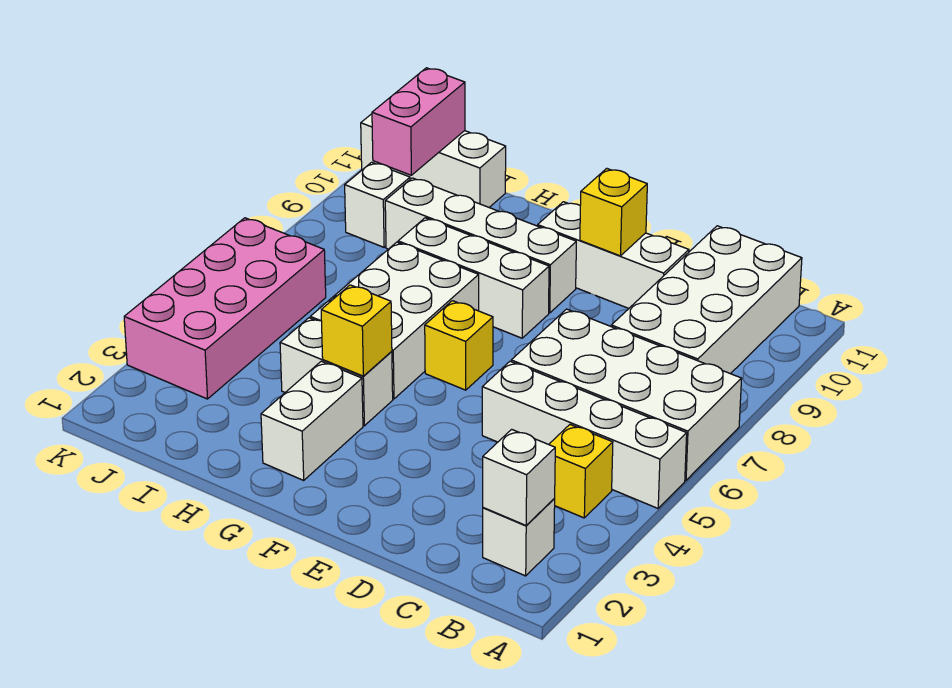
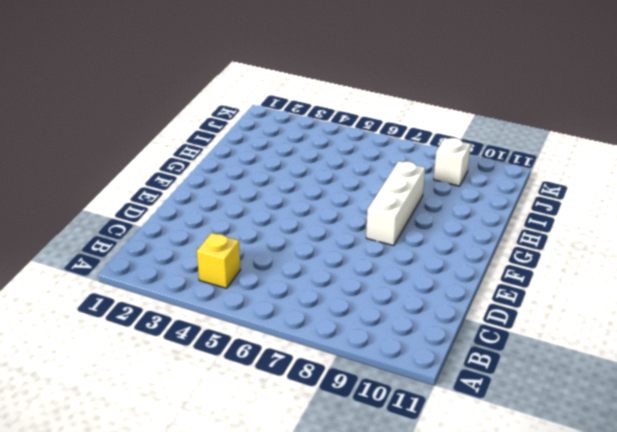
none -> white 1x4 brick [482,361,687,508]
none -> white 2x4 brick [511,309,742,480]
none -> white 1x1 brick [483,499,555,576]

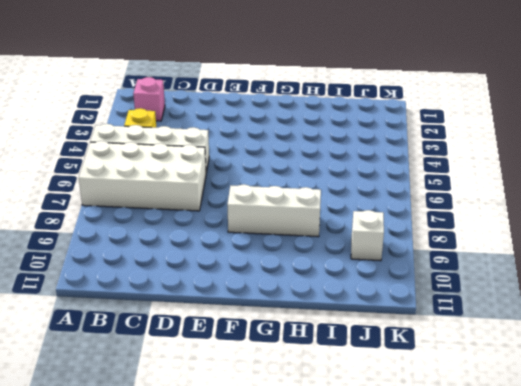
pink 1x1 brick [133,77,165,121] -> white 1x1 brick [483,499,555,576]
none -> white 2x4 brick [611,226,802,374]
none -> white 1x3 brick [538,202,689,308]
none -> yellow 1x1 brick [425,301,493,390]

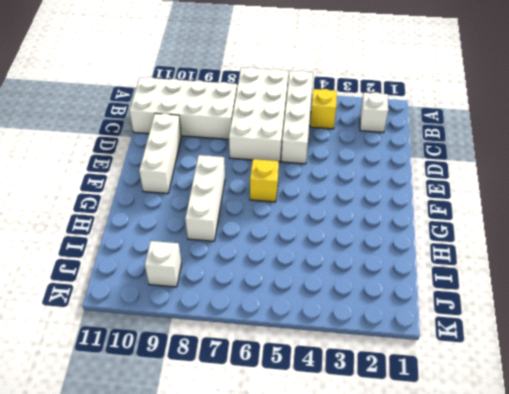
none -> white 1x4 brick [385,178,576,313]
none -> white 1x2 brick [261,361,363,480]
none -> white 1x2 brick [280,318,393,426]

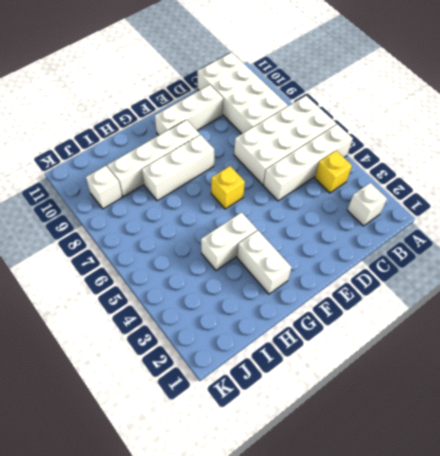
none -> white 2x3 brick [310,242,479,399]
none -> white 1x3 brick [361,114,506,207]
none -> pink 2x4 brick [124,218,326,399]

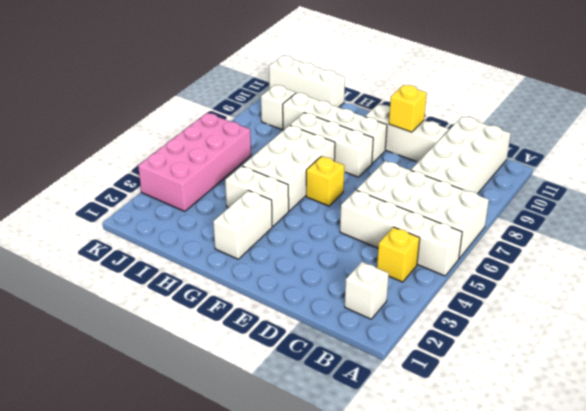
none -> white 1x1 brick [483,429,555,525]
none -> yellow 1x1 brick [321,285,392,376]
none -> pink 1x2 brick [372,68,465,175]

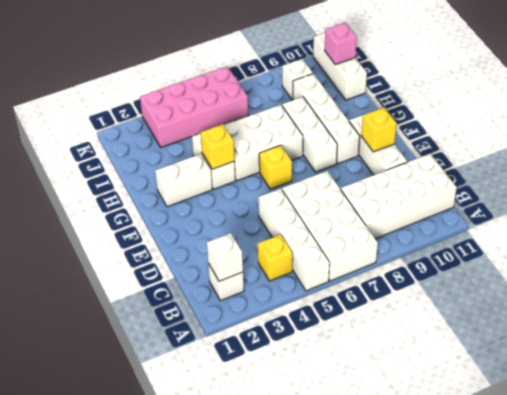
pink 1x1 brick [325,23,357,65] -> pink 1x2 brick [372,68,465,175]

